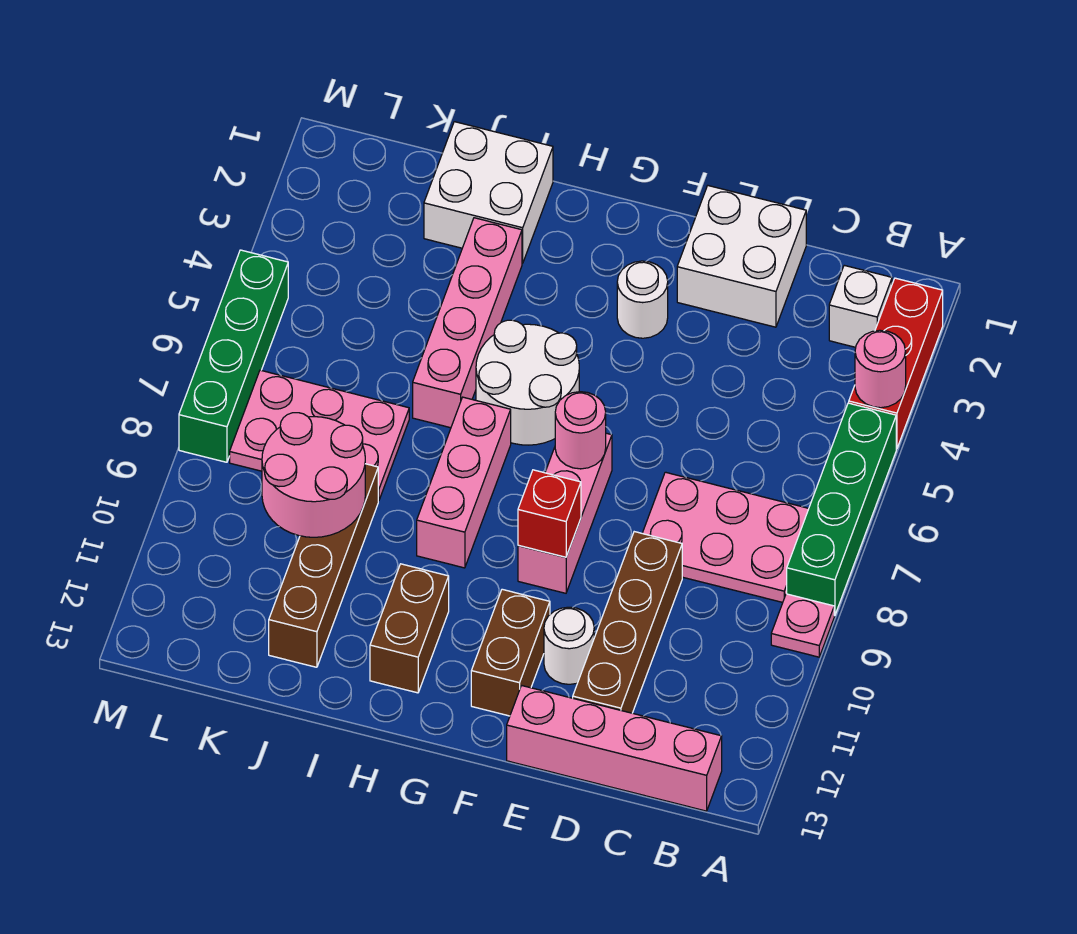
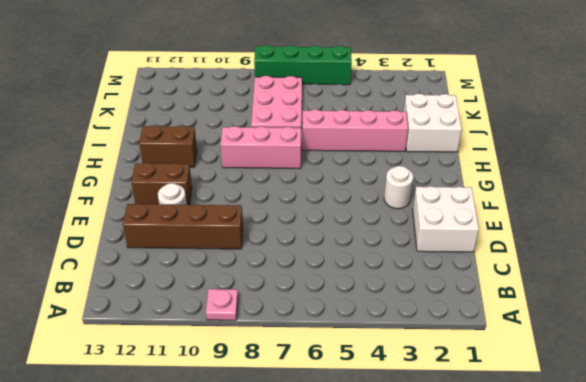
none -> red 1x3 brick [849,278,943,449]
none -> green 1x4 brick [787,403,896,616]
none -> white 1x1 brick [829,265,892,347]

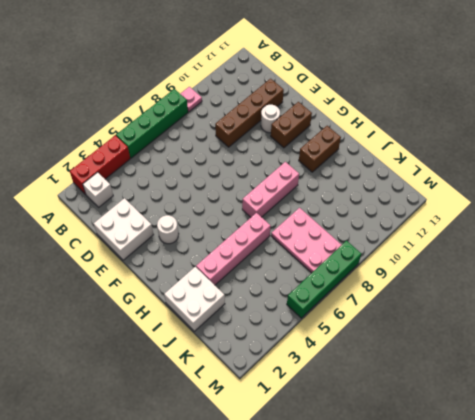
none -> pink 2x3 plate [642,472,809,602]
none -> pink 1x4 brick [507,686,722,811]
none -> pink 1x3 brick [518,433,612,593]

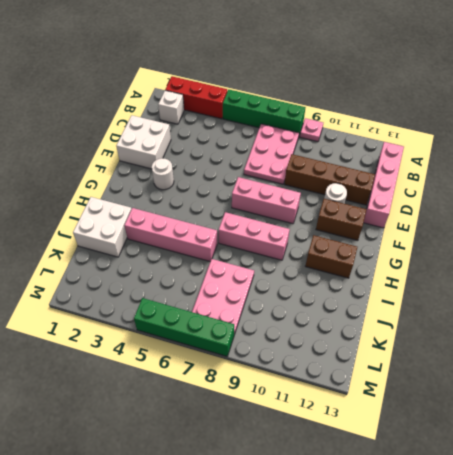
none -> white 2x2 round brick [476,320,579,445]
none -> brown 1x4 brick [269,464,378,667]
none -> pink 1x1 round brick [855,330,906,408]

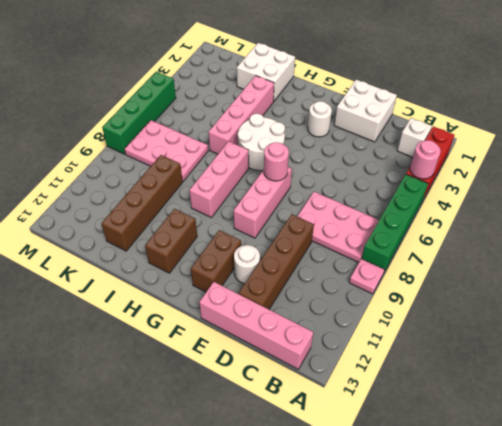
none -> red 1x1 brick [518,470,581,557]
none -> pink 2x2 round brick [262,413,365,537]

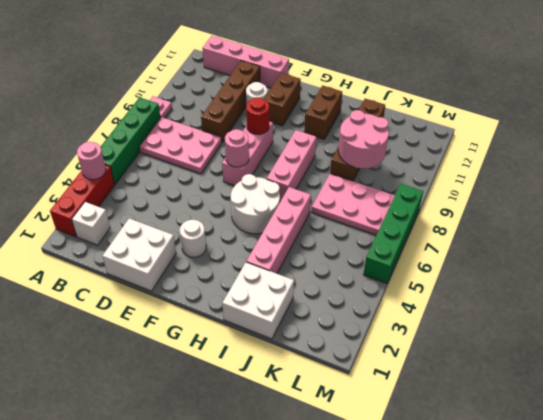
red 1x1 round brick [246,97,269,134] -> red 1x1 brick [518,470,581,557]

